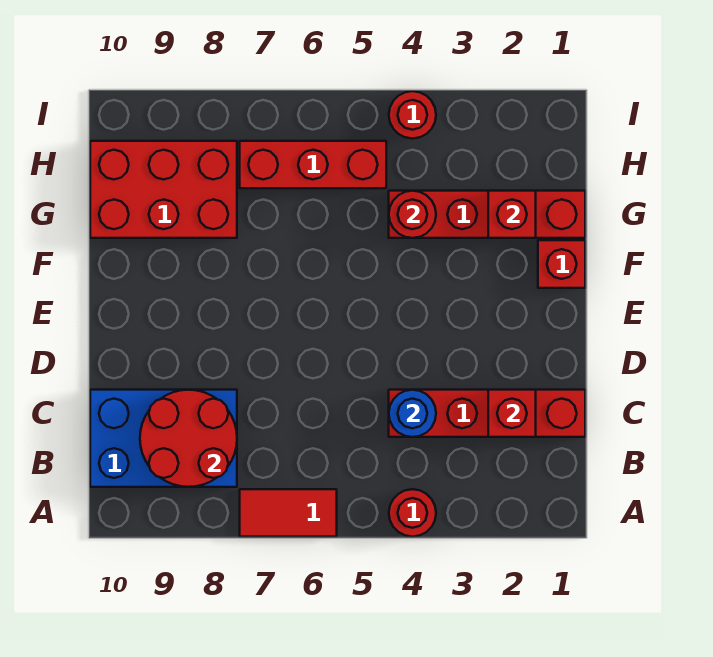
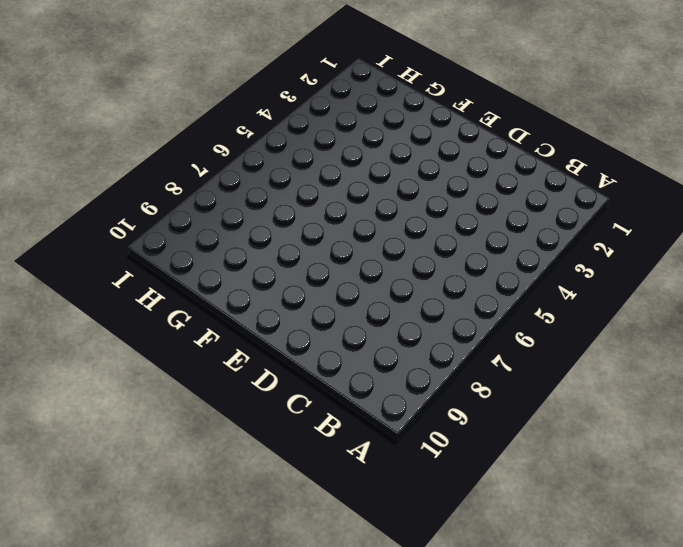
none -> red 1x1 round brick [389,489,436,537]
none -> red 1x2 tile [240,489,337,537]
none -> blue 2x3 brick [90,390,237,487]

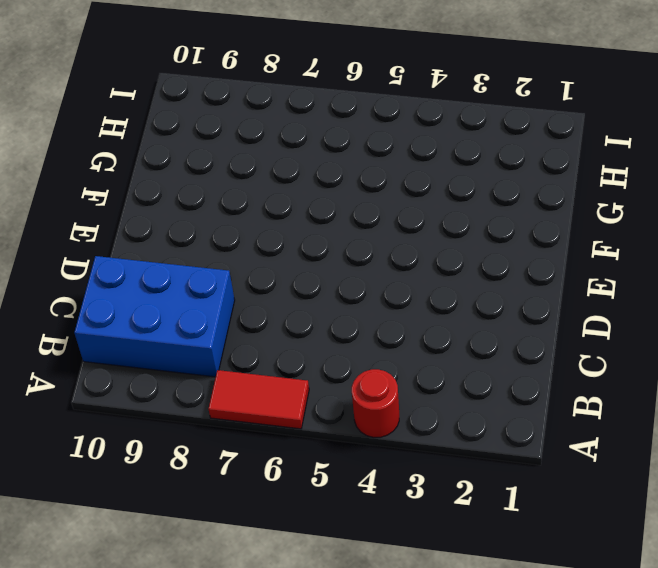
none -> red 1x4 brick [389,390,585,437]
none -> red 1x1 brick [538,240,585,288]
none -> red 1x4 brick [389,191,585,238]

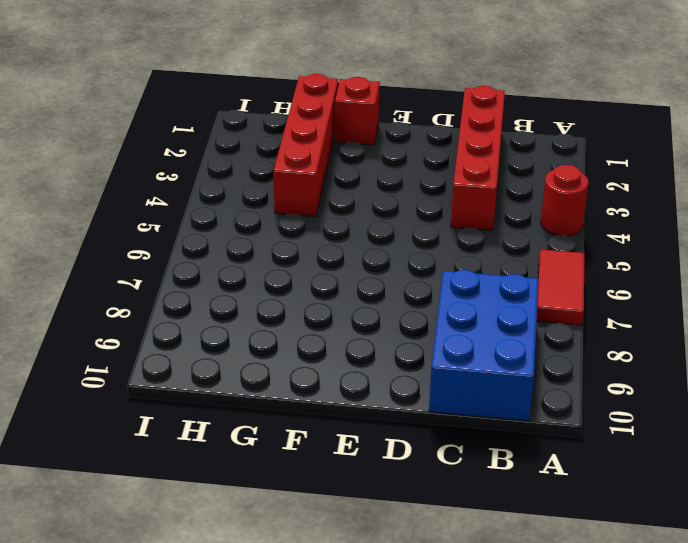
none -> red 2x3 brick [90,141,237,238]
none -> red 1x3 brick [240,141,386,188]
none -> red 1x1 round brick [389,91,436,138]

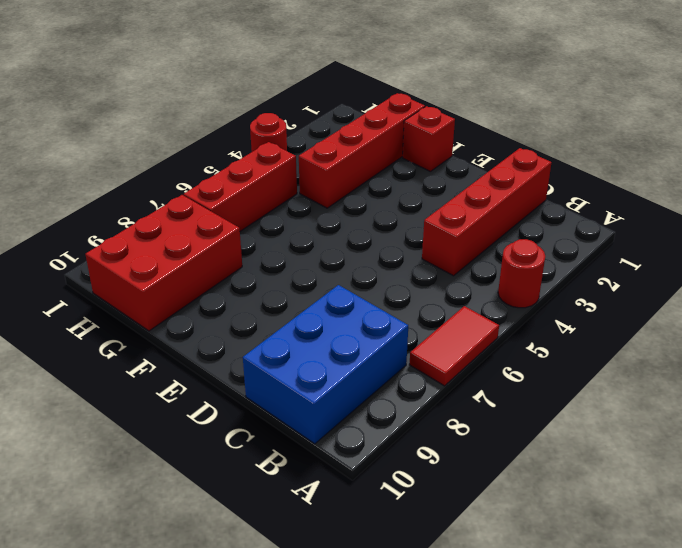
none -> red 2x2 round brick [140,390,237,487]
none -> red 1x1 brick [488,390,536,437]
none -> blue 1x1 round brick [389,390,436,437]

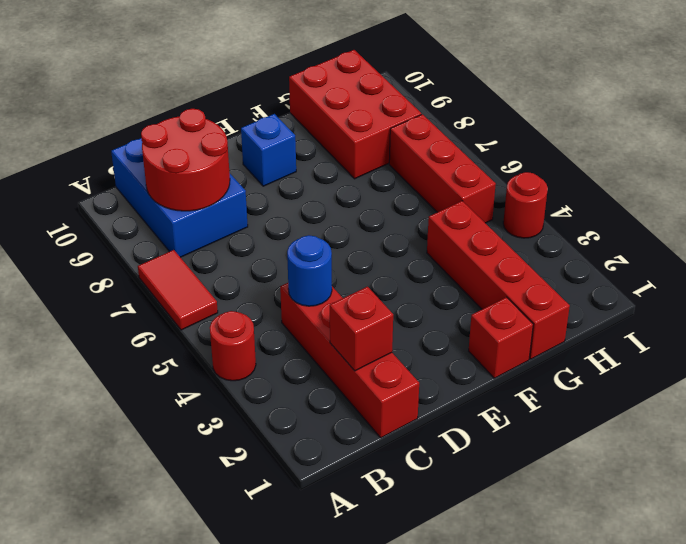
blue 1x1 brick [241,114,296,186] -> none
none -> red 1x1 brick [488,191,536,238]
none -> red 1x1 round brick [389,191,436,238]

